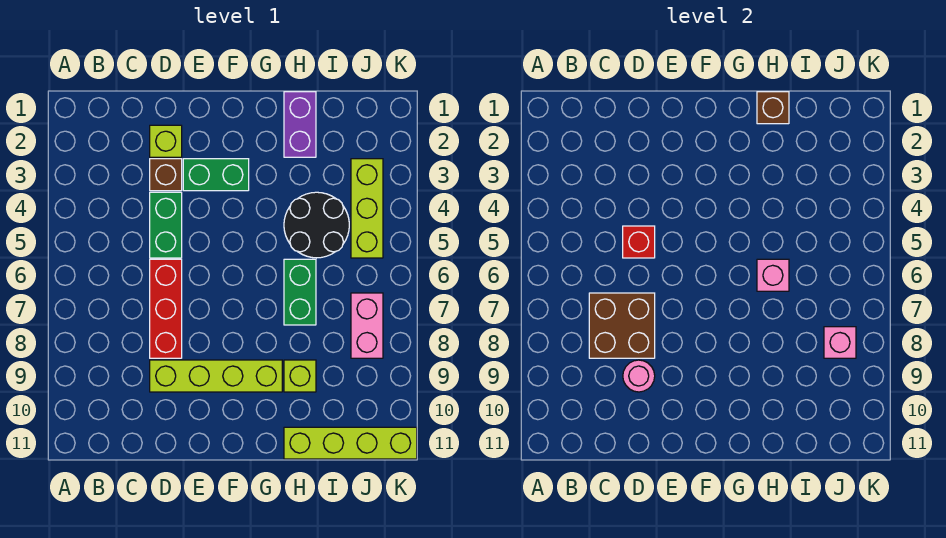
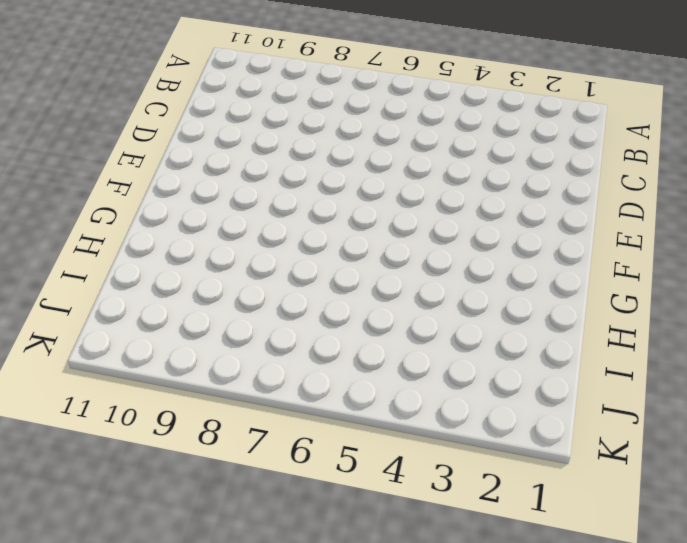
none -> lime 1x1 brick [150,125,182,157]
none -> brown 1x1 brick [150,159,182,191]
none -> green 1x2 brick [150,192,182,258]

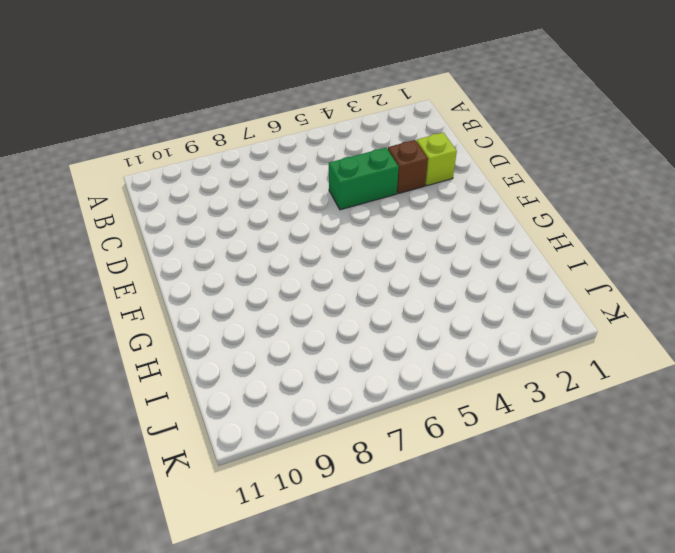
none -> red 1x3 brick [150,259,182,358]
none -> lime 1x4 brick [150,360,282,392]
none -> green 1x2 brick [183,159,249,191]

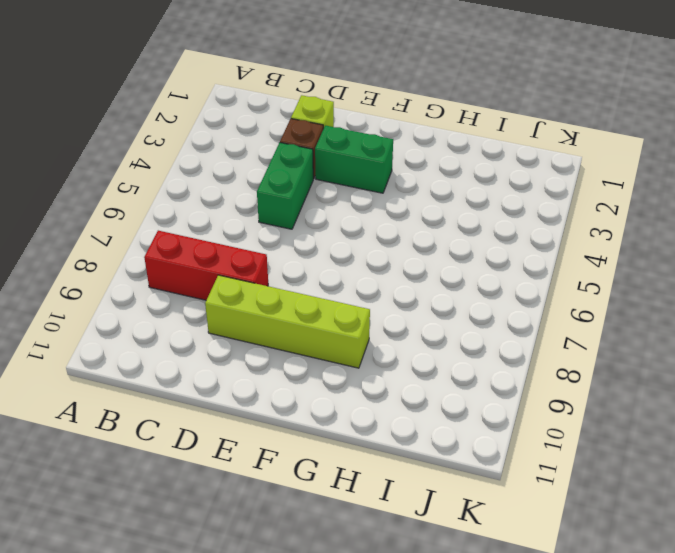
red 1x3 brick [144,231,268,300] -> red 1x3 brick turned to [150,259,182,358]
none -> purple 1x2 brick [284,92,316,157]
none -> black 2x2 round brick [284,192,349,258]
none -> green 1x2 brick [284,259,316,325]

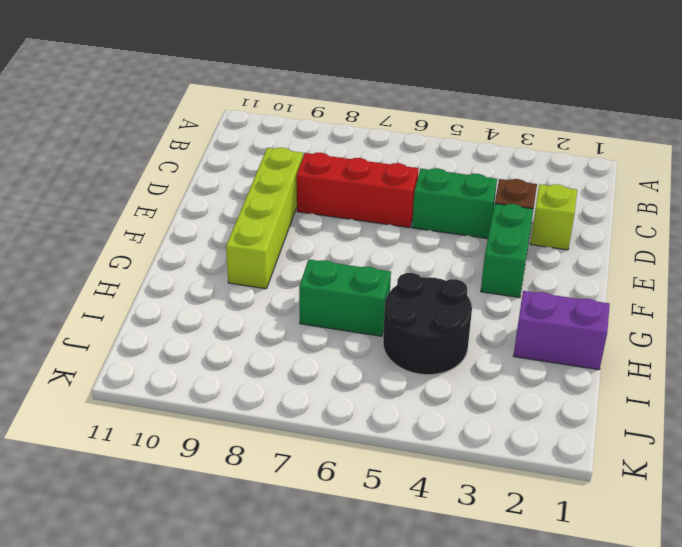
none -> lime 1x1 brick [284,360,316,392]
none -> lime 1x4 brick [284,427,417,459]
none -> lime 1x3 brick [351,159,383,258]

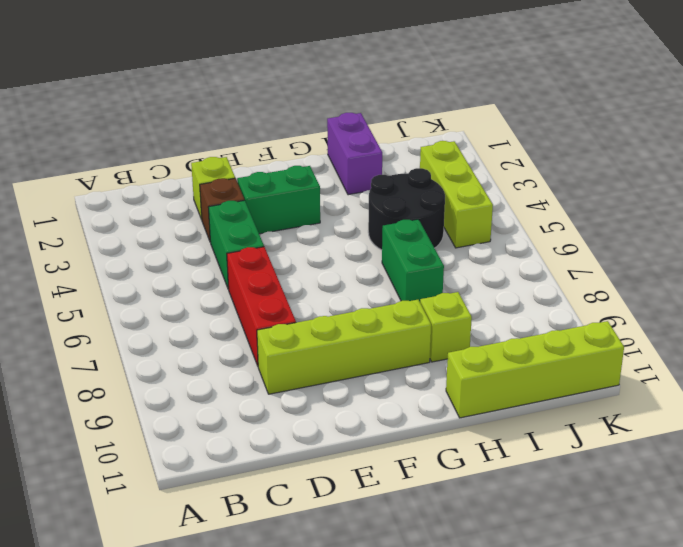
none -> pink 1x2 brick [351,293,383,358]
none -> brown 2x2 brick [589,293,655,358]
none -> red 1x1 brick [623,226,655,258]

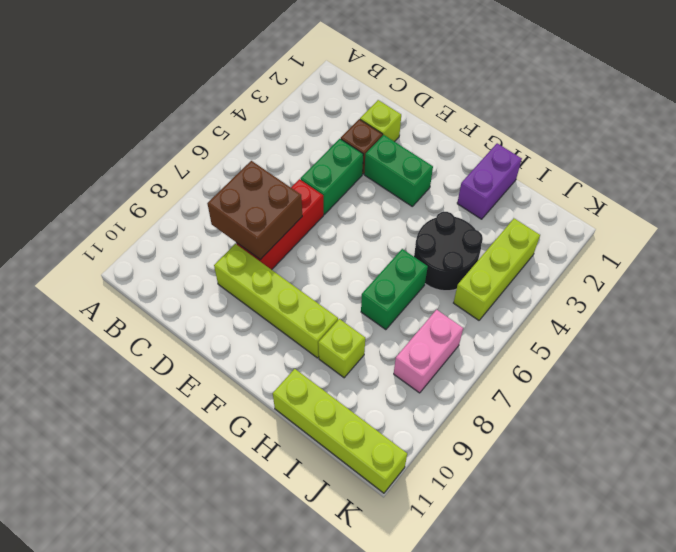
none -> red 1x1 brick [623,226,655,258]
none -> pink 1x1 round brick [623,360,655,392]
none -> brown 1x1 brick [757,92,789,124]

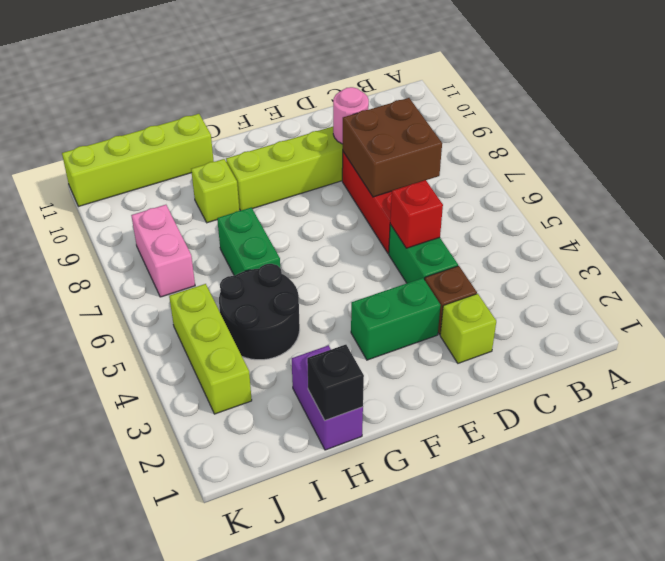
black 1x1 brick [307,345,364,420] -> brown 1x1 brick [757,92,789,124]
none -> pink 1x1 brick [757,259,789,291]
none -> pink 1x1 brick [824,327,856,358]

